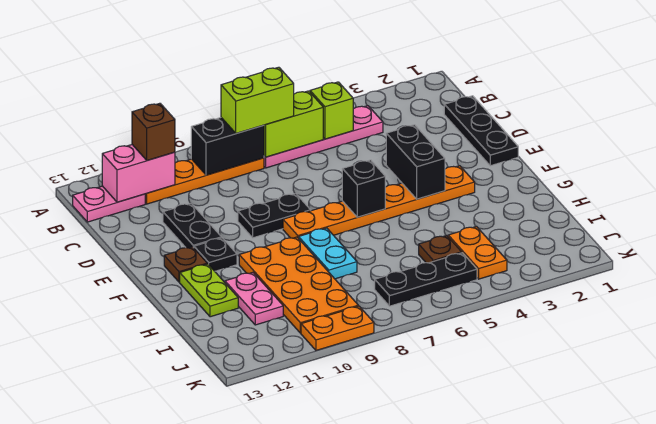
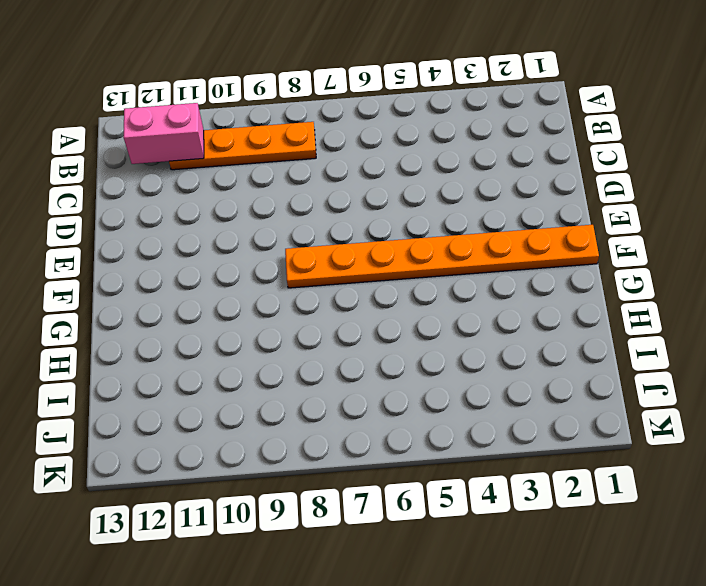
orange 1x8 plate [285,225,599,288] -> orange 1x6 plate [283,166,475,238]
none -> pink 1x4 plate [264,106,383,168]
none -> pink 1x2 plate [73,186,145,222]
none -> black 1x3 plate [444,96,518,166]

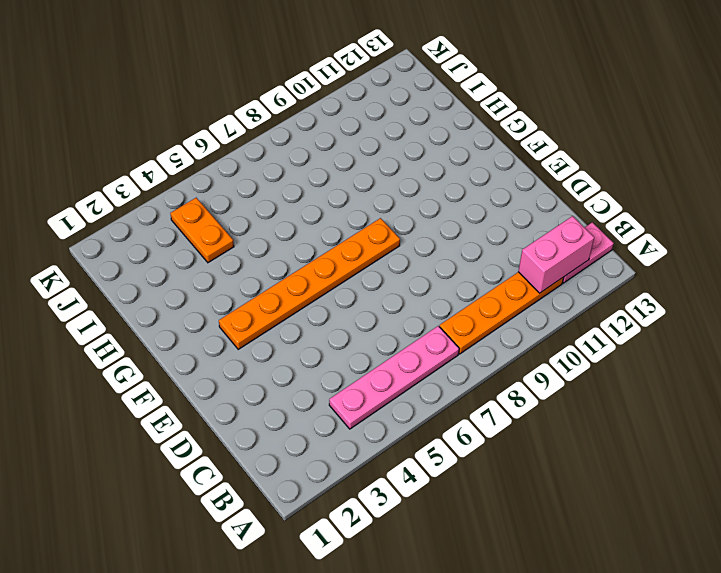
none -> black 1x3 plate [444,96,518,166]
none -> black 1x2 plate [163,203,222,248]
none -> black 1x2 plate [238,193,311,238]

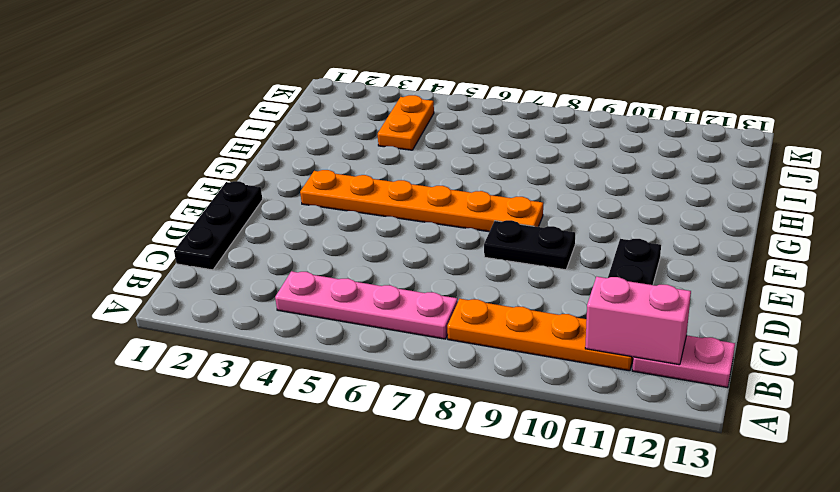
none -> black 1x1 plate [194,238,237,271]
none -> brown 1x1 plate [164,247,207,282]
none -> cyan 1x2 plate [299,228,357,279]

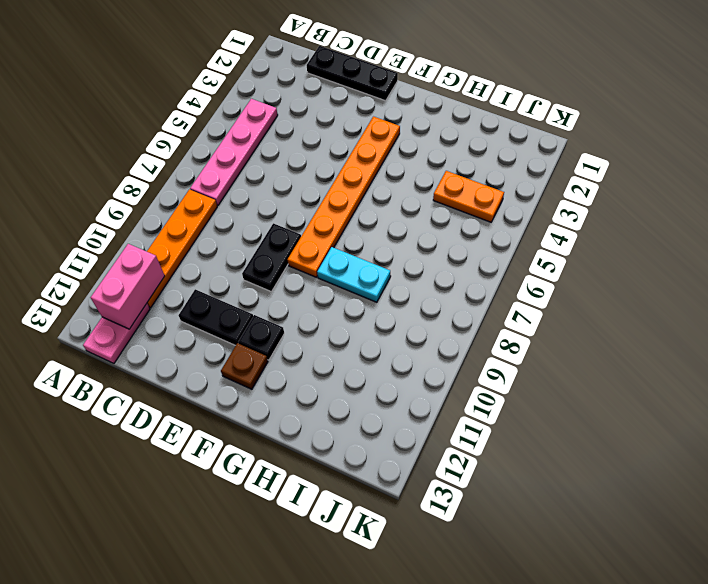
none -> orange 2x4 plate [239,237,358,333]
none -> lime 1x2 plate [180,264,238,317]
none -> pink 1x2 plate [225,272,283,325]

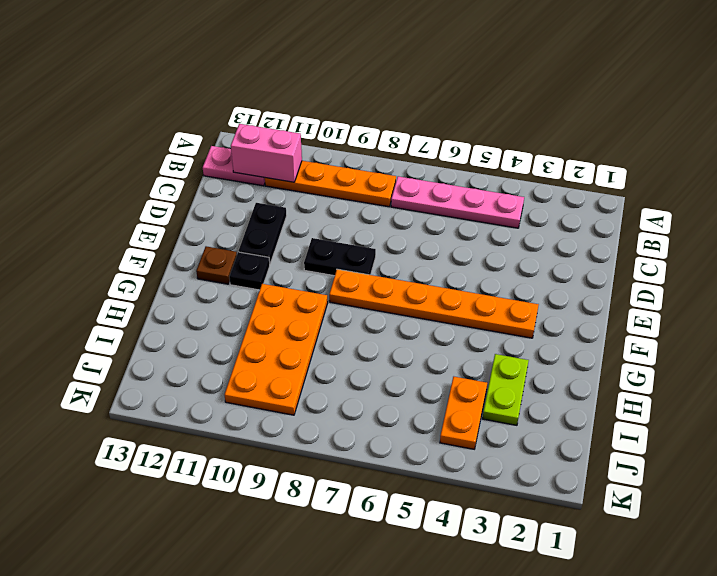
lime 1x2 plate [483,354,529,425] -> lime 1x2 plate moved to [180,264,238,317]
none -> black 1x3 plate [444,96,518,166]
none -> cyan 1x2 plate [299,228,357,279]
none -> pink 1x2 plate [225,272,283,325]

